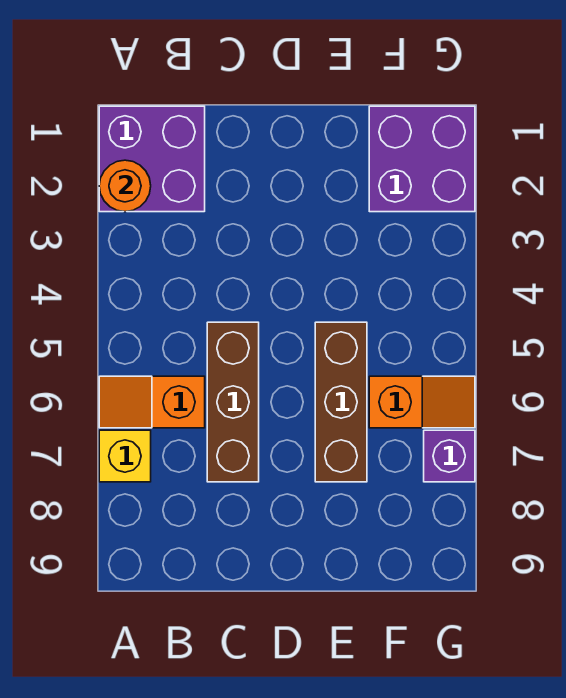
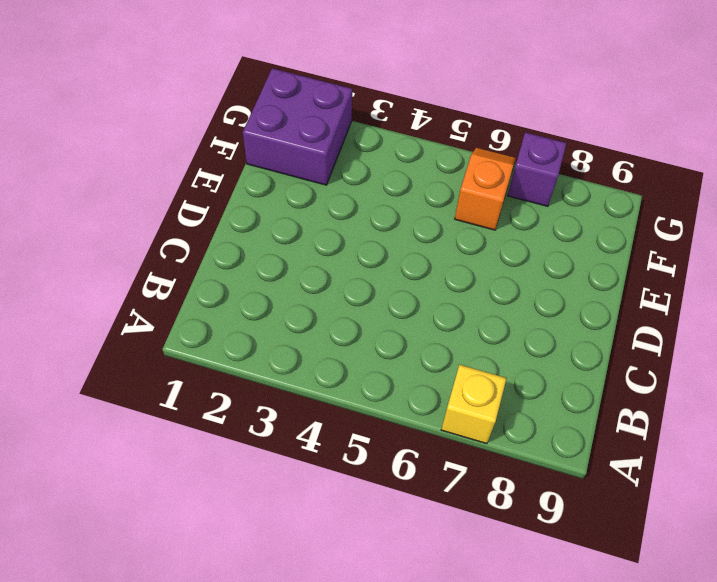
none -> purple 2x2 brick [99,106,205,212]
none -> orange 1x2 slope [99,376,205,428]

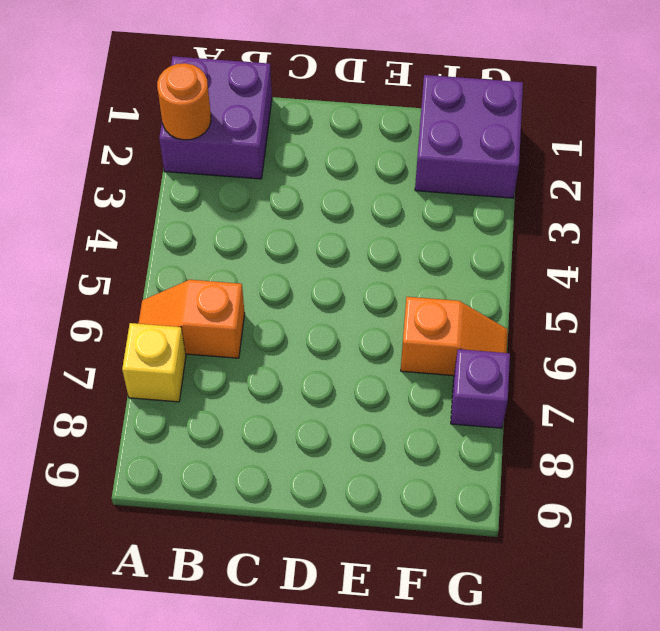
none -> brown 1x3 brick [207,322,259,482]
none -> brown 1x3 brick [315,322,367,482]

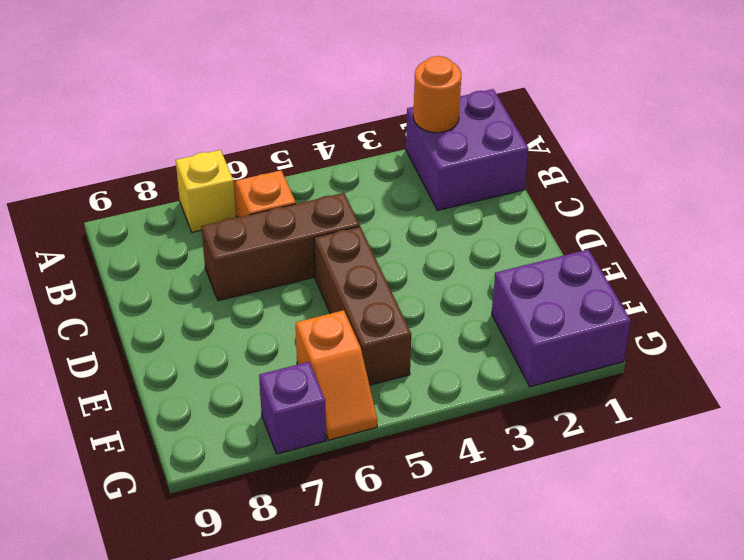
brown 1x3 brick [314,227,411,385] -> brown 1x3 brick turned to [315,322,367,482]

